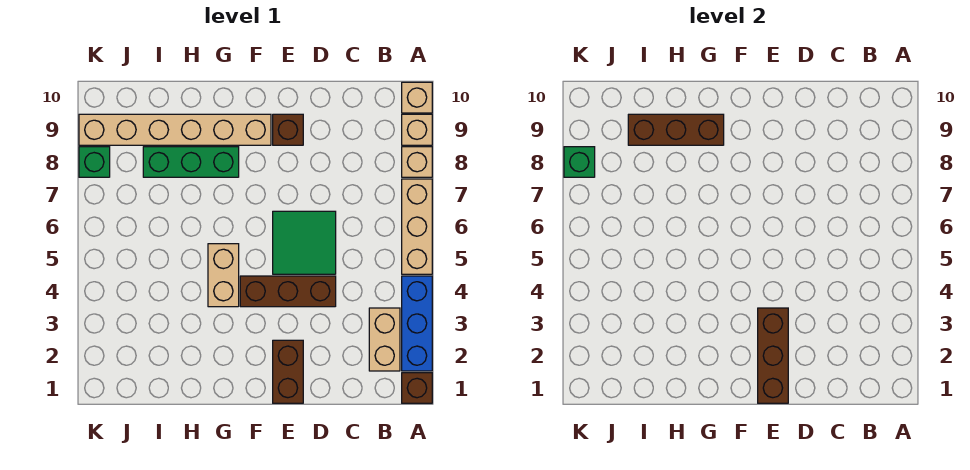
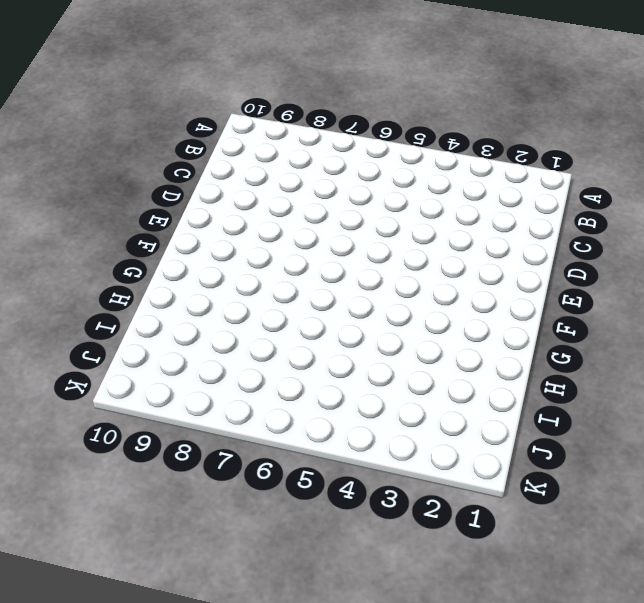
none -> brown 1x1 brick [402,373,432,403]
none -> blue 1x3 brick [402,276,432,371]
none -> tan 1x3 brick [402,179,432,274]

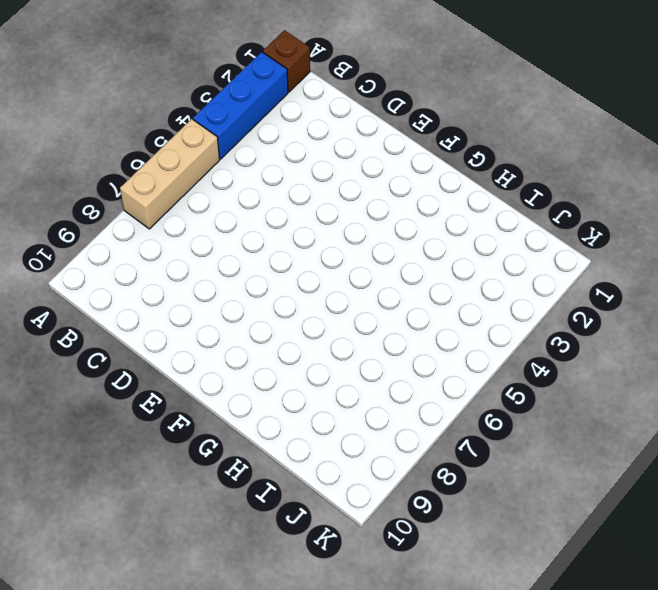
none -> tan 1x1 brick [402,147,432,177]
none -> tan 1x1 brick [402,114,432,145]
none -> tan 1x1 brick [402,82,432,113]

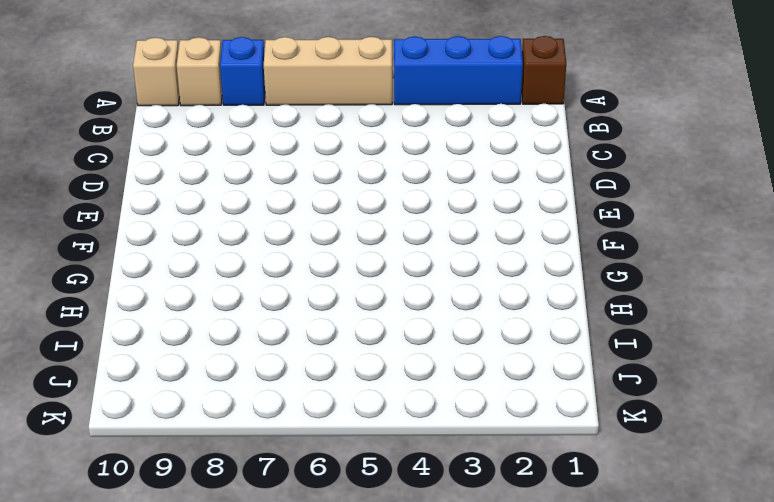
blue 1x1 brick [220,37,265,105] -> tan 1x1 brick [402,147,432,177]
none -> tan 1x2 brick [369,308,400,371]
none -> brown 1x3 brick [240,276,336,307]
none -> green 2x2 tile [273,211,336,274]

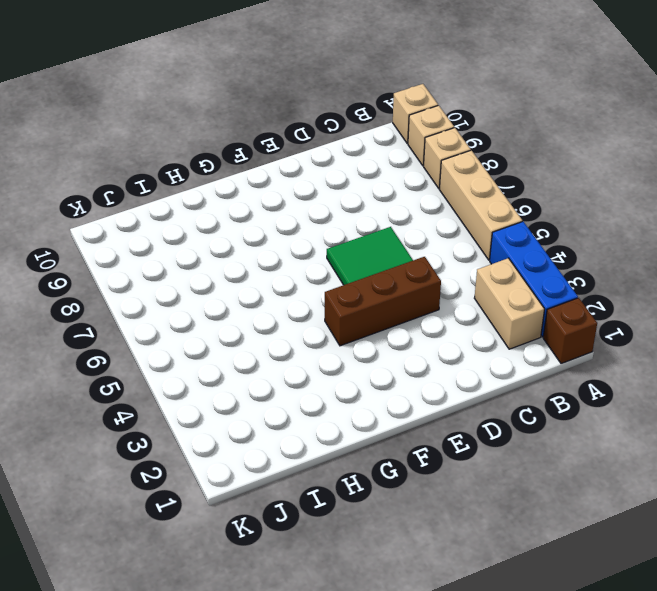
none -> brown 1x2 brick [273,340,303,403]
none -> brown 1x1 brick [273,114,303,145]
none -> tan 1x6 brick [79,114,271,145]

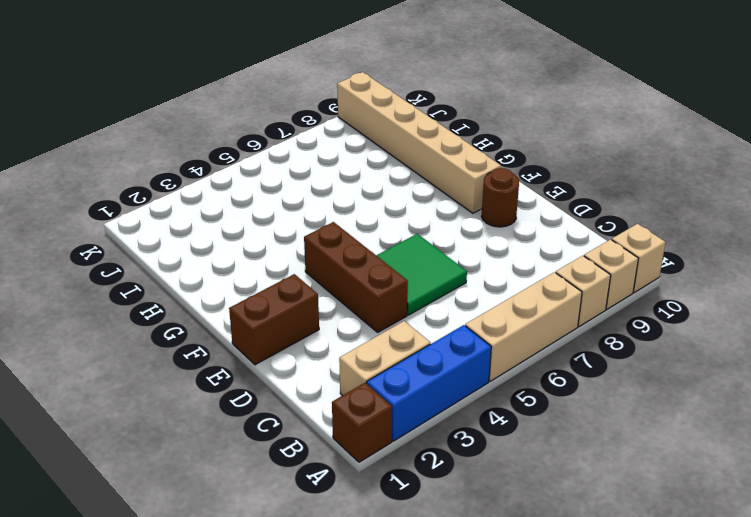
brown 1x1 round brick [482,168,519,227] -> brown 1x1 brick [273,114,303,145]
none -> tan 1x2 brick [208,244,239,307]
none -> green 1x3 brick [143,147,239,177]
none -> green 1x1 brick [79,147,110,177]

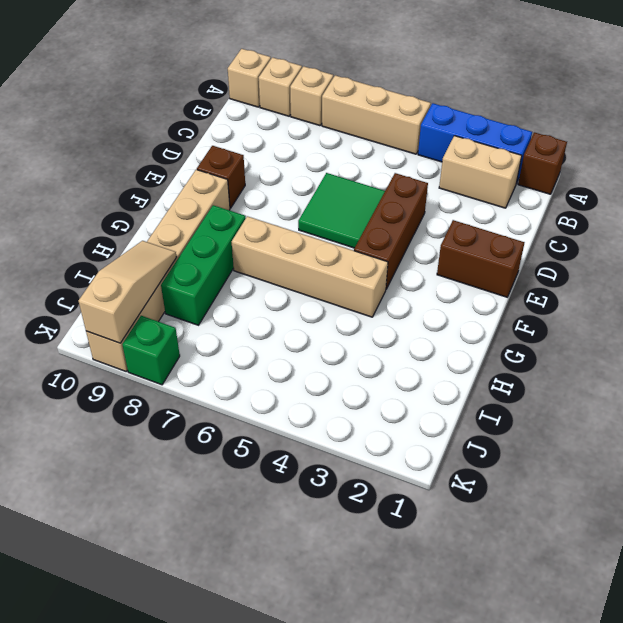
tan 1x4 brick [232,216,388,317] -> tan 1x2 brick [208,244,239,307]
tan 1x3 slope [79,241,177,343] -> brown 1x3 brick [628,114,724,145]
none -> brown 1x3 brick [758,308,788,403]
none -> green 1x1 brick [564,147,595,177]

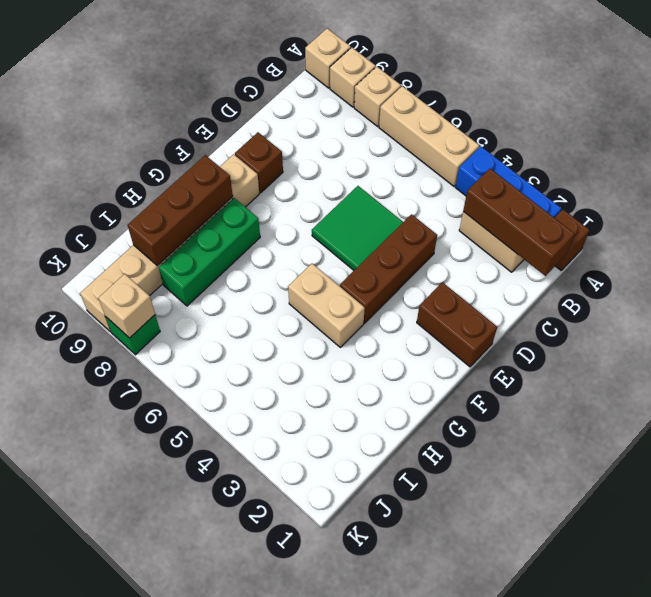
brown 1x3 brick [463,169,575,276] -> brown 1x3 brick moved to [758,308,788,403]
tan 1x1 brick [98,274,155,338] -> green 1x1 brick [564,147,595,177]

